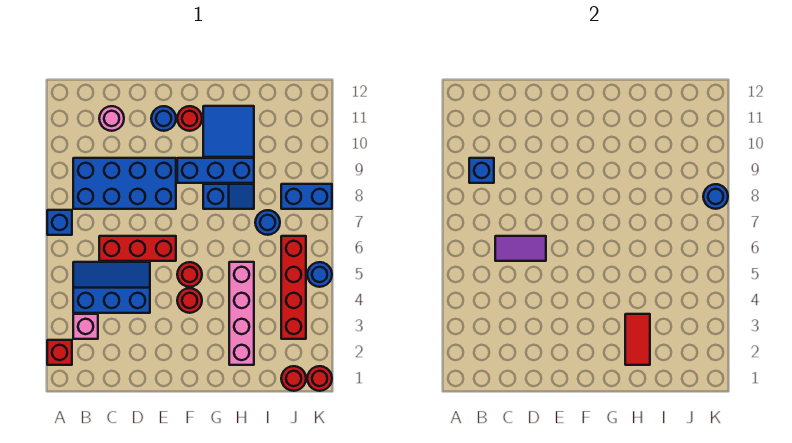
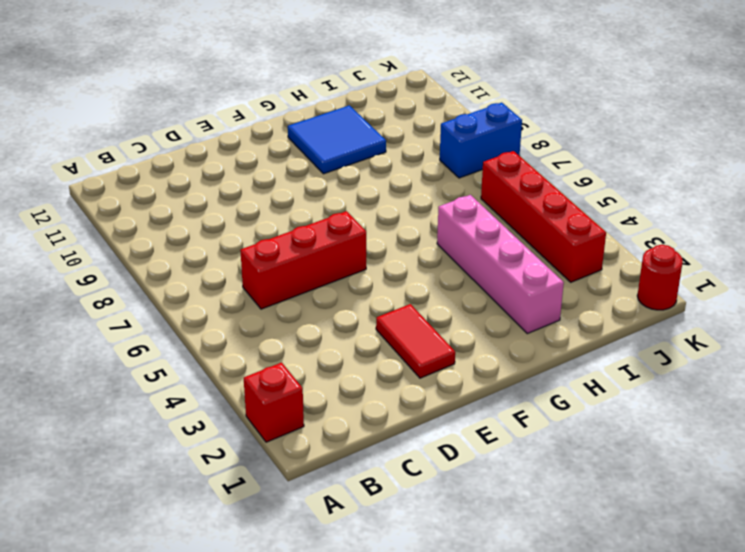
red 1x2 tile [376,304,455,378] -> red 1x2 tile moved to [625,314,650,365]
none -> blue 1x1 brick [47,210,72,235]
none -> pink 1x1 brick [73,314,98,339]
none -> blue 2x3 slope [73,262,150,313]

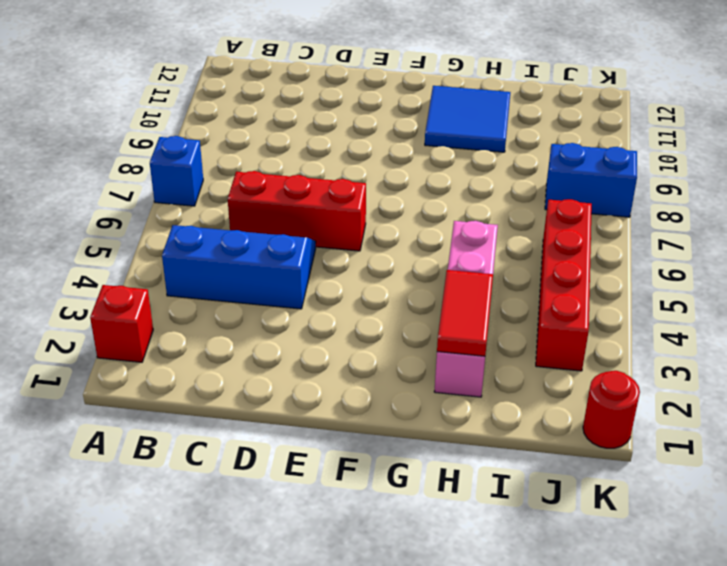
none -> pink 1x1 brick [73,314,98,339]
none -> blue 2x4 brick [73,158,176,209]
none -> pink 1x1 round brick [99,106,124,131]

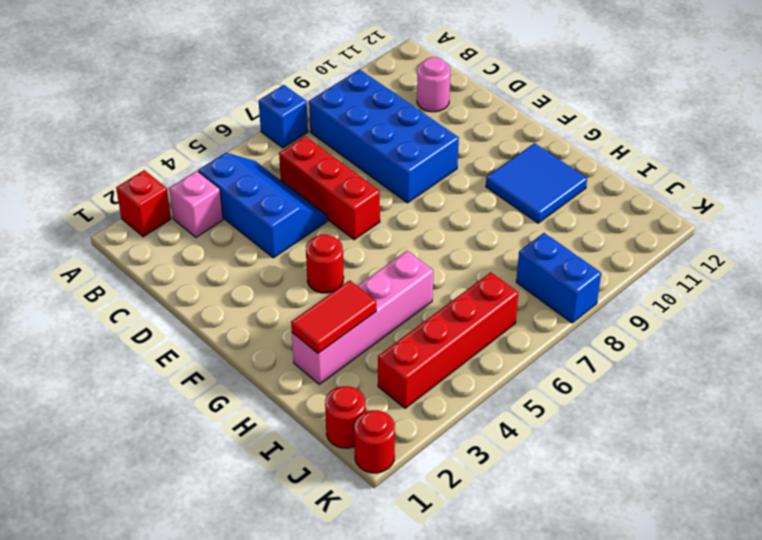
none -> blue 1x1 round brick [151,106,176,131]
none -> red 1x1 round brick [177,262,202,287]
none -> blue 1x3 brick [177,158,254,183]

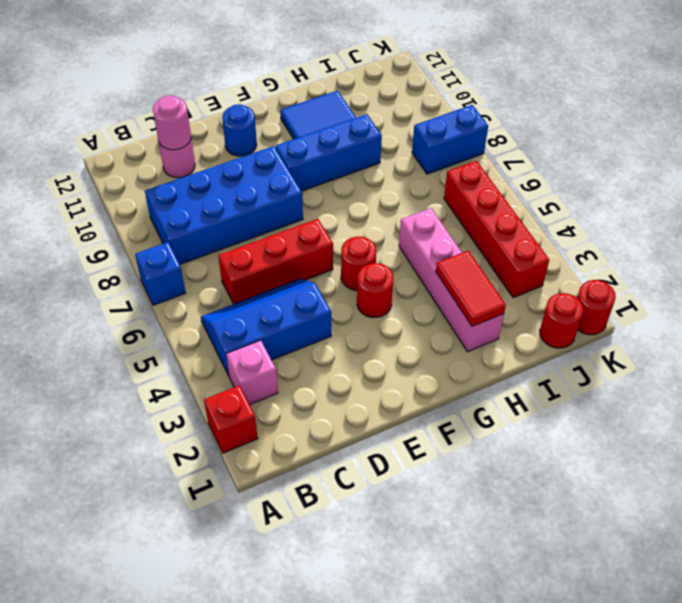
pink 1x1 round brick [153,95,191,150] -> none
none -> red 1x1 round brick [177,106,202,131]
none -> blue 1x2 slope [203,184,254,209]
none -> blue 1x1 round brick [255,210,280,235]

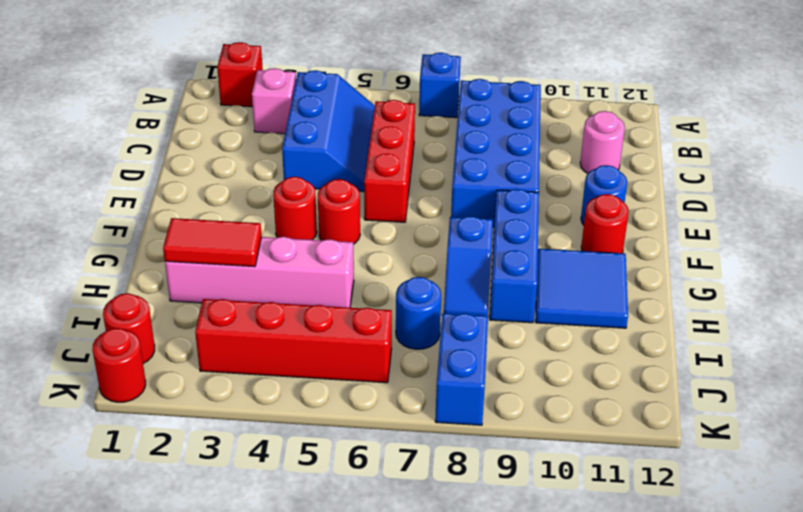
none -> blue 1x1 round brick [307,262,332,287]
none -> blue 1x1 brick [469,158,494,183]
none -> purple 1x2 tile [495,236,546,261]

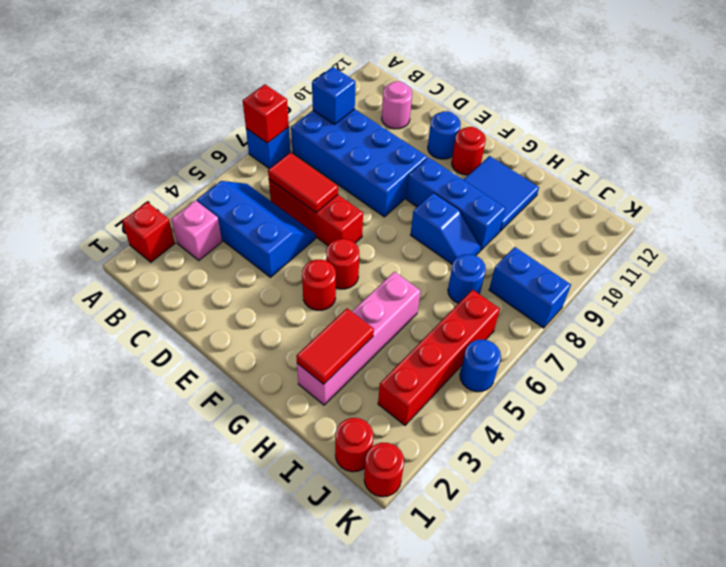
red 1x1 brick [243,84,289,143] -> none
red 1x2 tile [268,153,338,213] -> purple 1x2 tile [495,236,546,261]
none -> blue 1x1 round brick [703,184,728,209]

